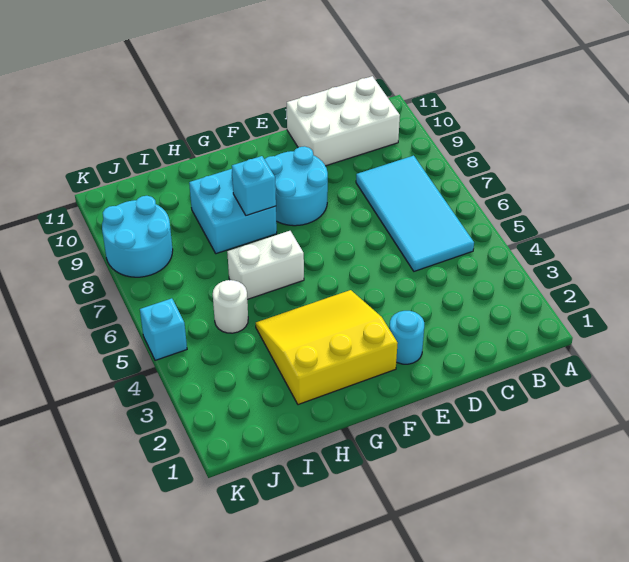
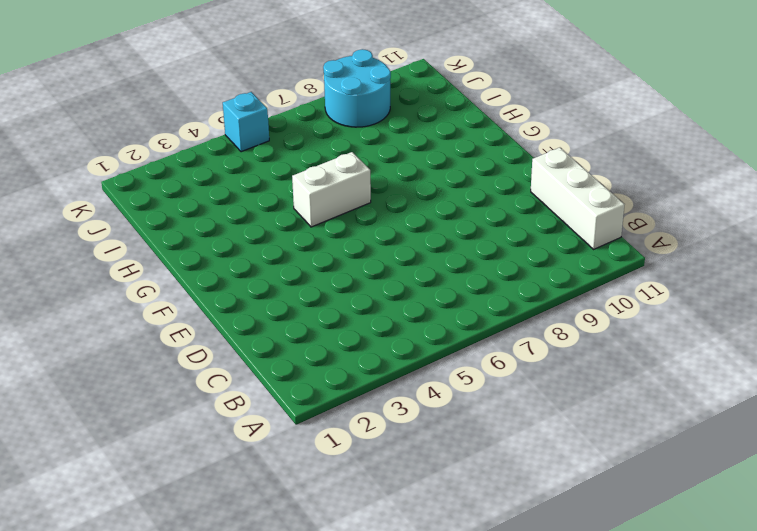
white 1x3 brick [531,148,625,249] -> white 2x3 brick [287,76,400,166]
white 1x2 brick [292,152,371,227] -> white 1x2 brick turned to [227,231,304,299]
none -> cyan 2x4 tile [356,156,474,271]
none -> cyan 1x1 round brick [390,311,424,364]

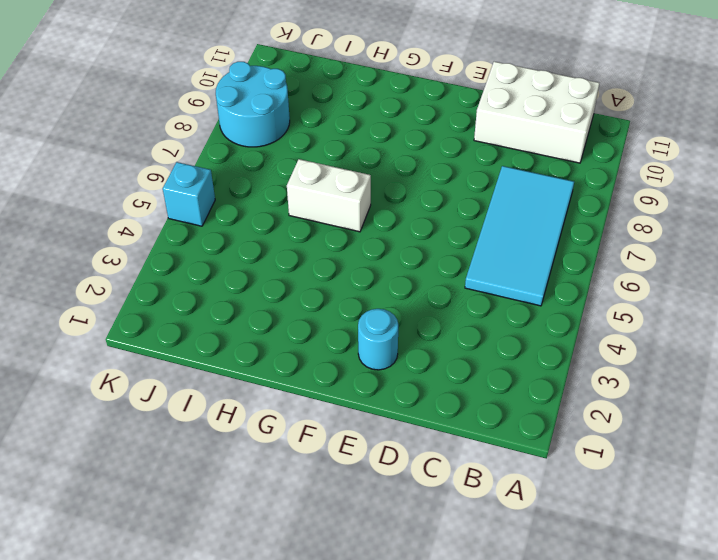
none -> cyan 2x2 round brick [264,146,328,226]
none -> yellow 3x3 slope [256,290,398,405]

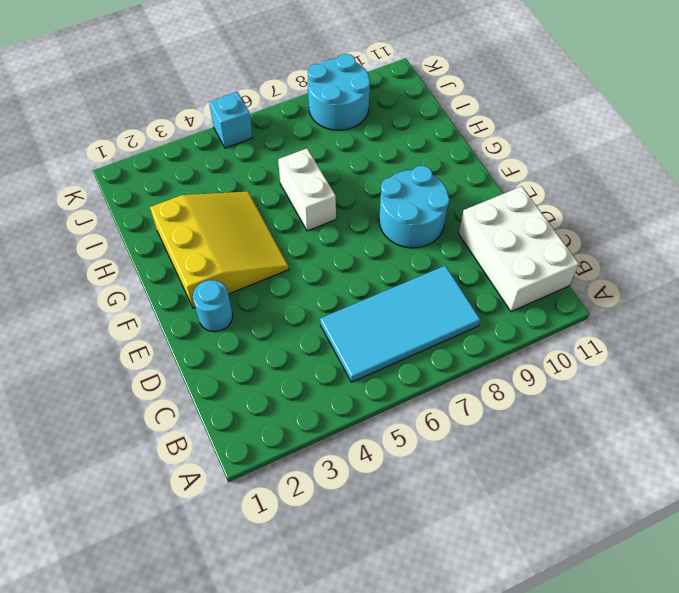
none -> cyan 2x2 brick [189,169,277,254]
none -> white 1x1 round brick [213,280,248,333]

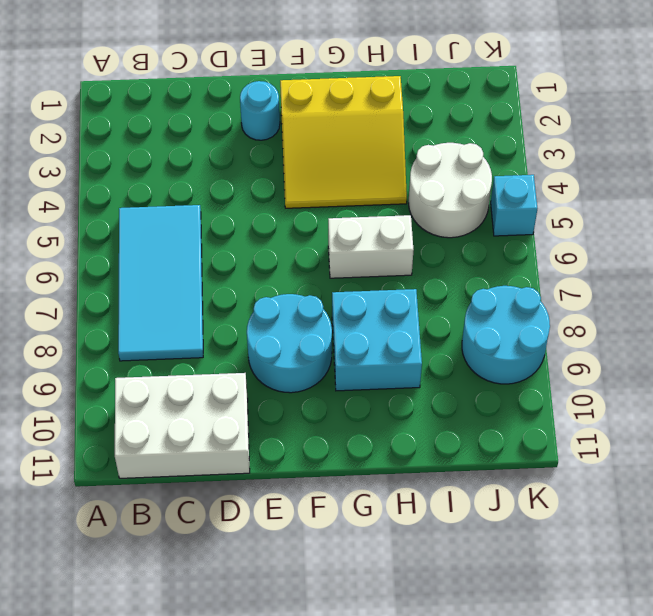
white 2x2 round brick [409,143,492,238] -> white 1x1 round brick [213,280,248,333]
none -> cyan 1x1 brick [232,156,276,216]

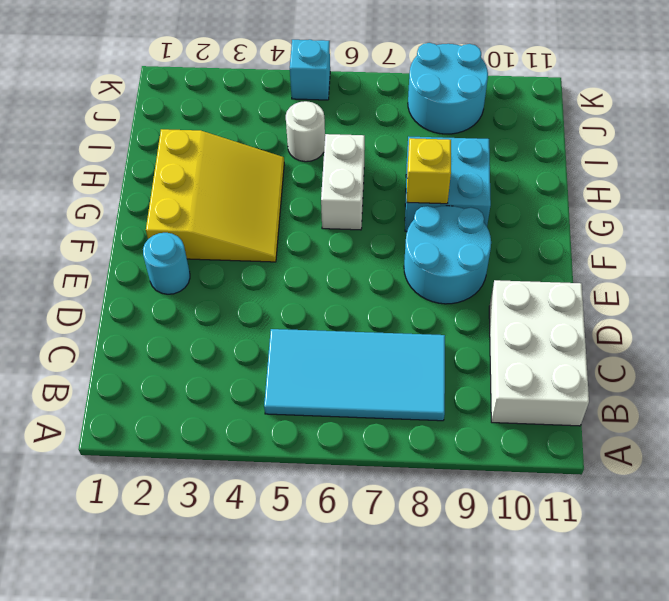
yellow 1x1 brick [407,138,451,204] -> cyan 1x1 brick [232,156,276,216]

